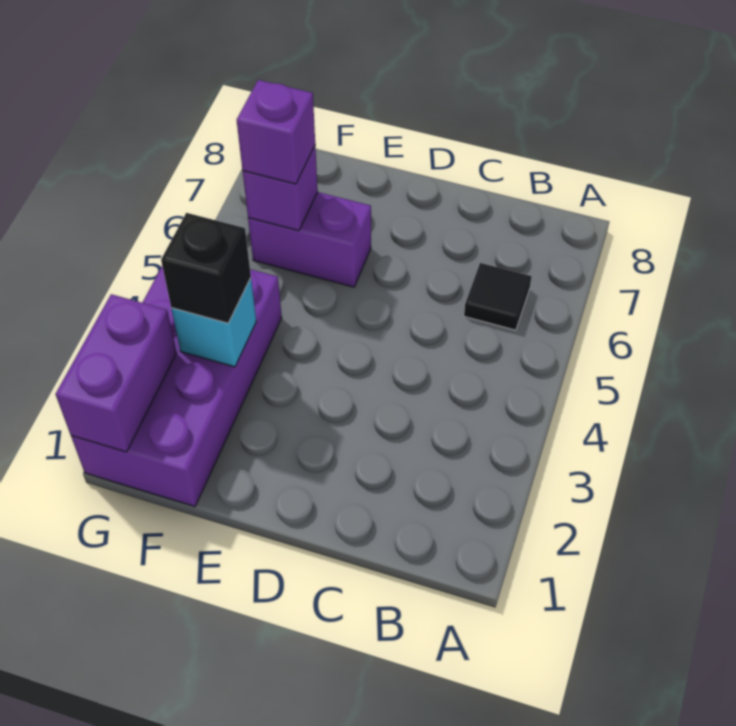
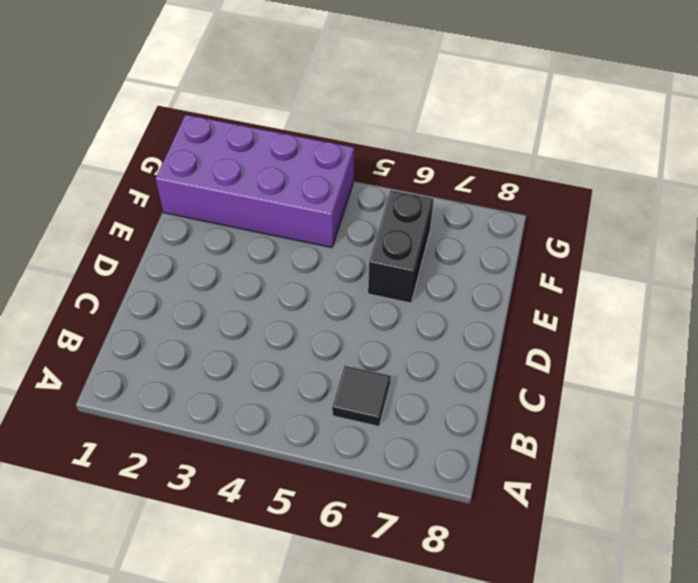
black 1x2 brick [368,190,434,303] -> purple 1x2 brick [248,192,371,287]
none -> cyan 1x1 brick [171,278,256,367]
none -> purple 1x1 brick [243,146,318,231]

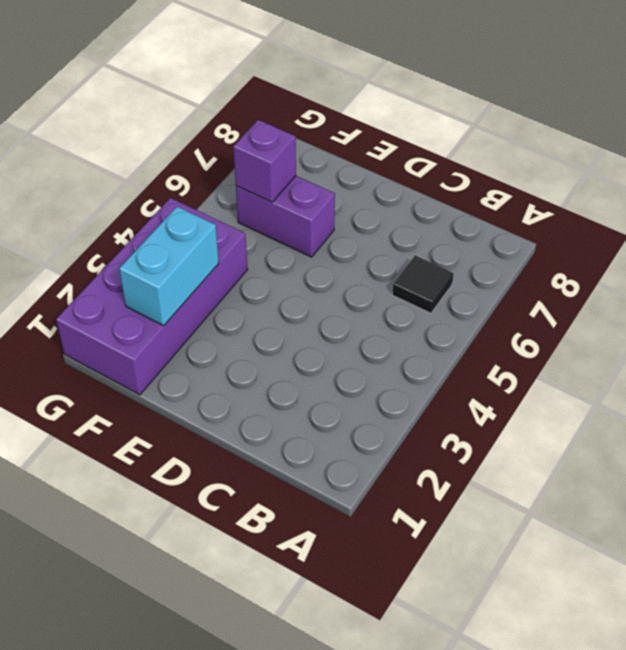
cyan 1x2 brick [119,207,219,326] -> cyan 1x1 brick [171,278,256,367]
none -> purple 1x2 brick [55,294,176,452]
none -> black 1x1 brick [161,213,251,323]

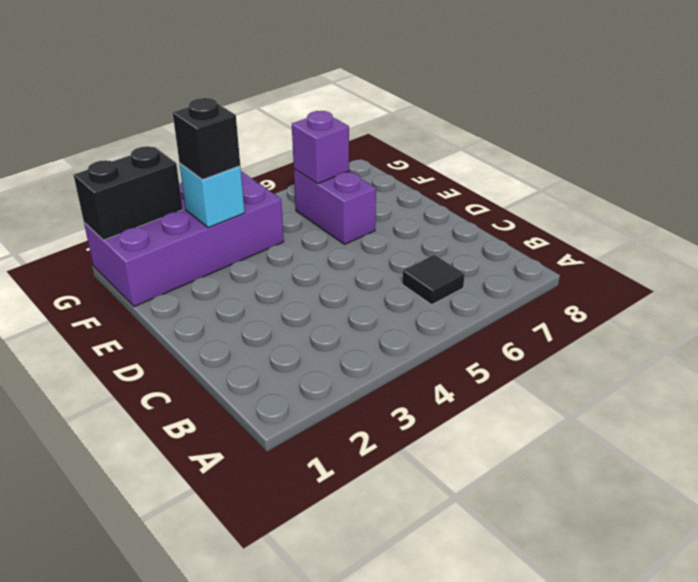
black 1x2 brick [74,146,183,240] -> purple 1x2 brick [55,294,176,452]
none -> purple 1x1 brick [237,80,315,184]

